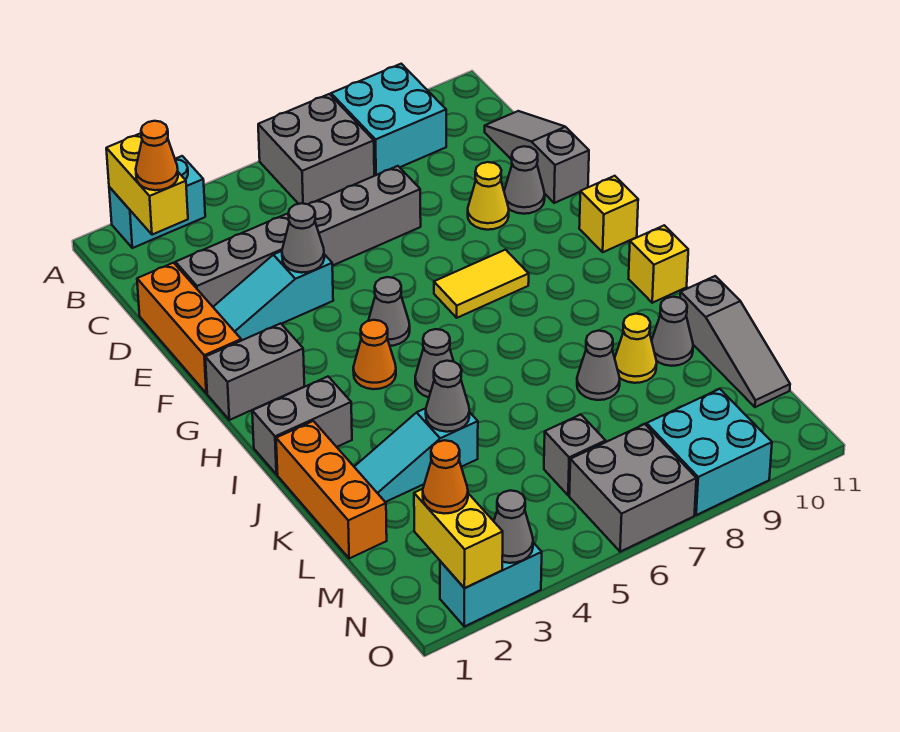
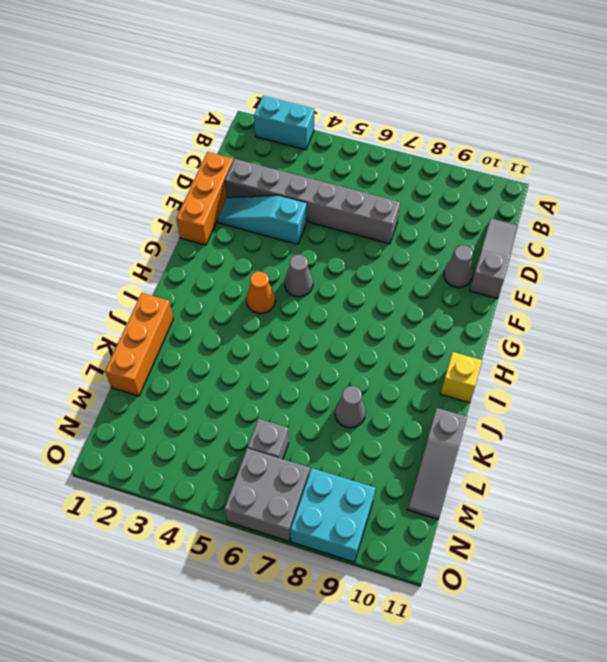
none -> grey 2x2 brick [258,94,374,204]
none -> cyan 2x2 brick [331,64,446,176]
none -> yellow 1x1 cone [468,162,509,230]
none -> grey 1x2 brick [205,323,304,420]

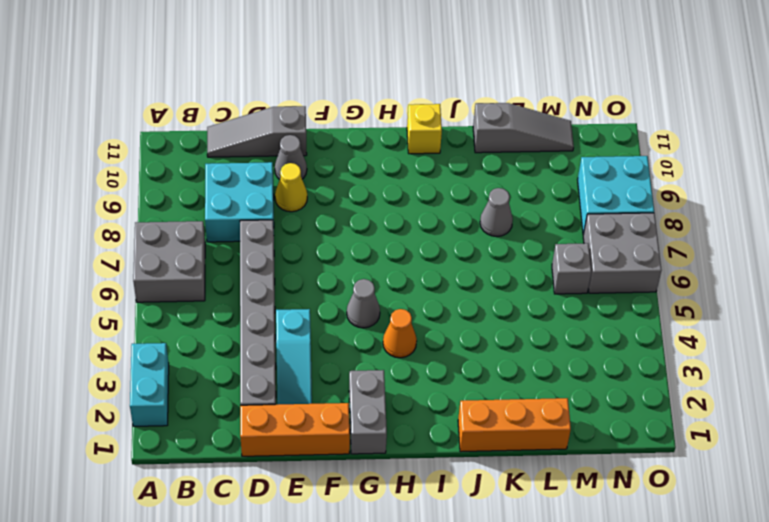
cyan 2x2 brick [205,162,274,242] -> cyan 2x2 brick moved to [331,64,446,176]
none -> yellow 1x2 tile [434,250,529,318]
none -> yellow 1x1 brick [579,176,638,252]
none -> grey 1x2 brick [252,377,352,474]
none -> grey 1x1 cone [415,329,454,397]

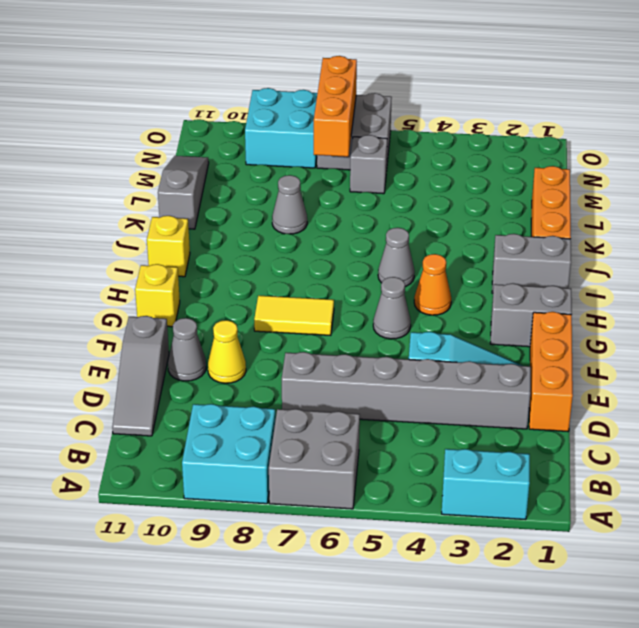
orange 1x3 brick [314,56,357,157] -> none
none -> cyan 1x3 slope [354,408,478,502]
none -> yellow 1x1 cone [615,314,657,383]
none -> grey 1x1 cone [652,297,693,366]
none -> cyan 1x2 brick [440,543,542,627]

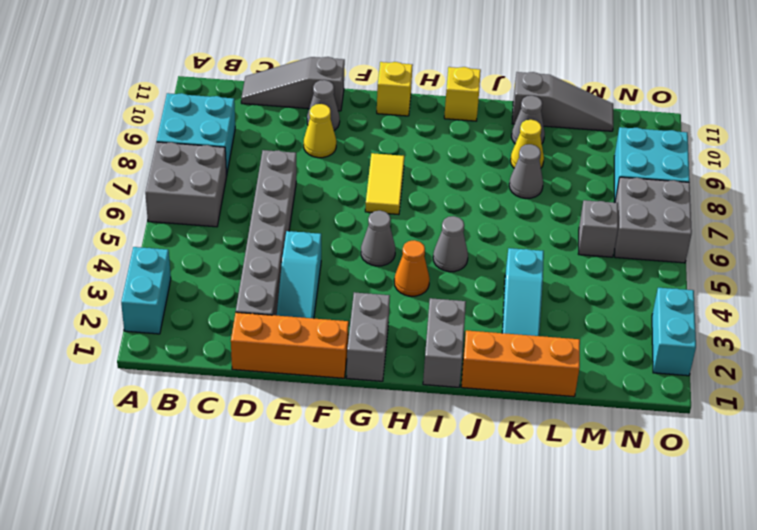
none -> yellow 1x2 brick [106,133,188,235]
none -> grey 1x1 cone [282,203,324,273]
none -> grey 1x1 cone [426,361,469,432]
none -> yellow 1x2 brick [414,489,503,588]

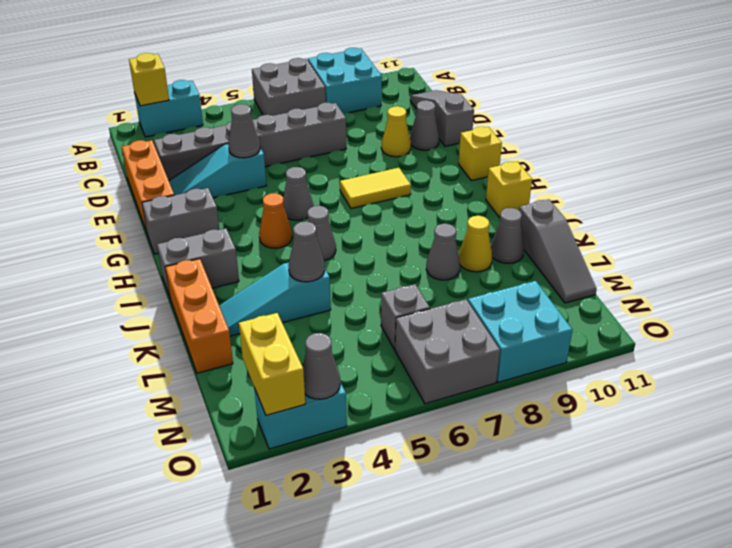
yellow 1x1 brick [129,53,169,106] -> yellow 1x2 brick [106,133,188,235]
none -> orange 1x1 cone [136,121,178,190]
none -> orange 1x1 cone [423,440,468,514]

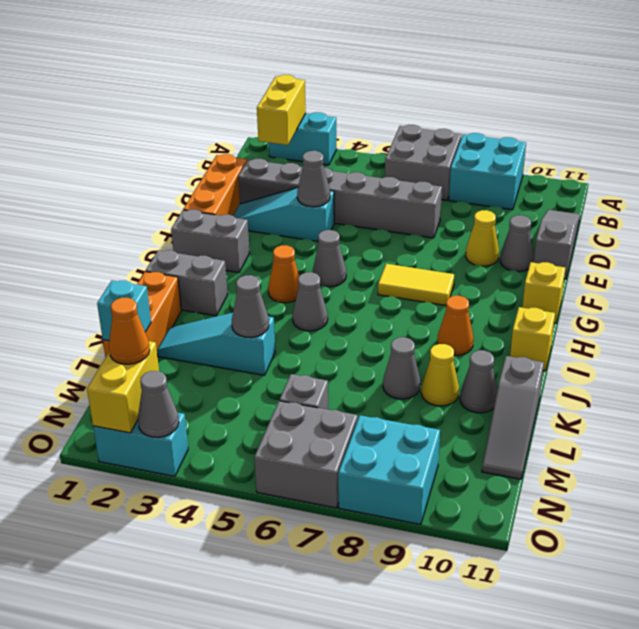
orange 1x1 cone [437,296,473,356] -> orange 1x1 cone moved to [136,121,178,190]
cyan 1x1 brick [97,281,151,341] -> none

